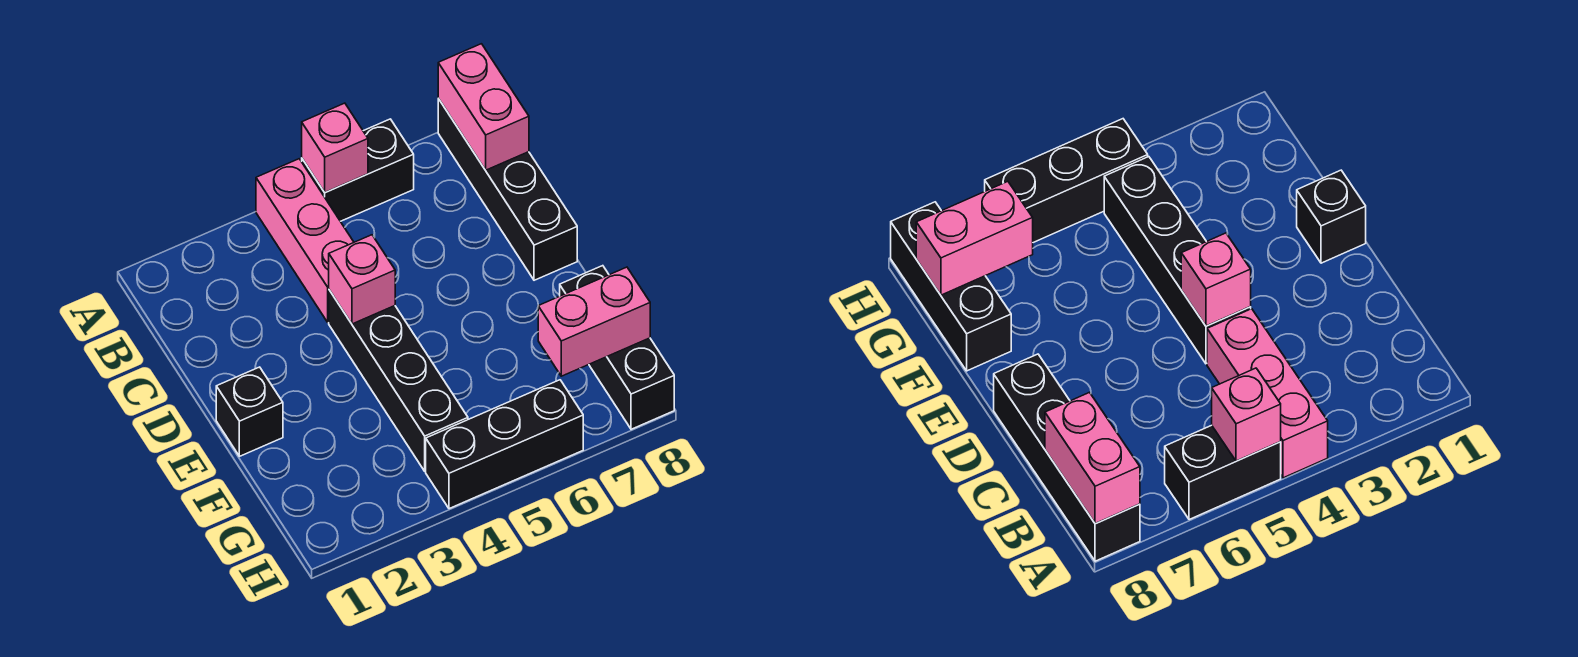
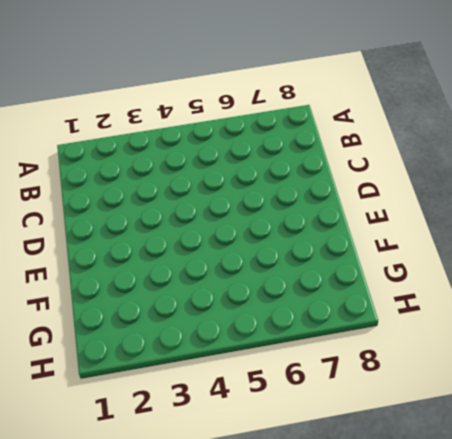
none -> pink 1x3 brick [256,159,354,322]
none -> black 1x2 brick [302,119,414,221]

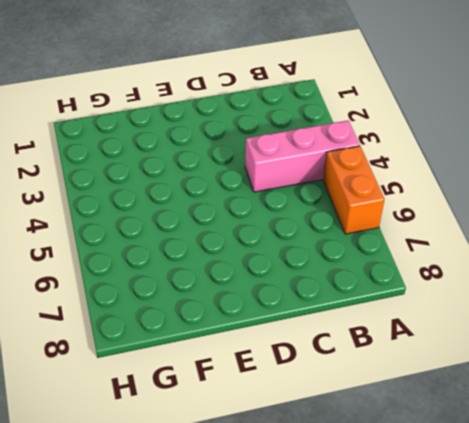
orange 1x2 brick [323,146,385,234] -> black 1x2 brick [302,119,414,221]
none -> black 1x4 brick [438,99,577,280]
none -> black 1x4 brick [329,290,468,471]

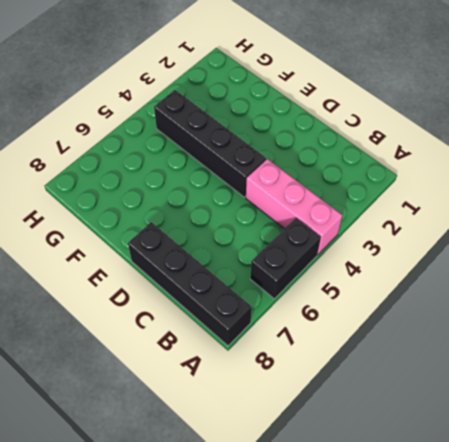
none -> black 1x1 brick [216,367,283,456]
none -> black 1x3 brick [560,266,674,429]

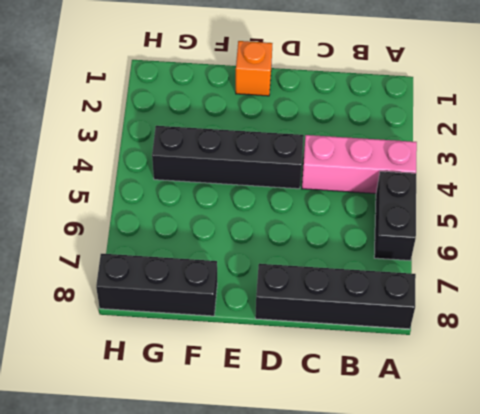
orange 1x1 brick [236,41,272,96] -> black 1x1 brick [216,367,283,456]
none -> black 1x3 brick [426,380,583,509]
none -> pink 1x1 brick [302,103,368,192]

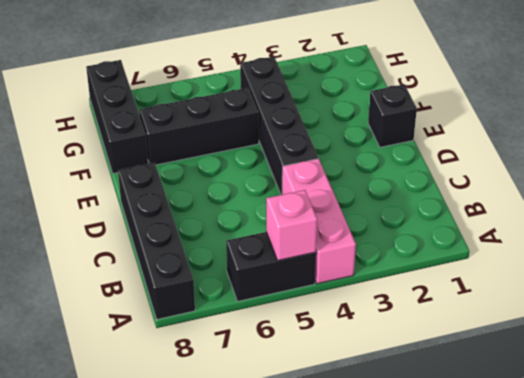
black 1x3 brick [139,88,259,165] -> black 1x3 brick moved to [426,380,583,509]
none -> pink 1x2 brick [438,44,529,170]
none -> pink 1x1 brick [329,235,395,324]

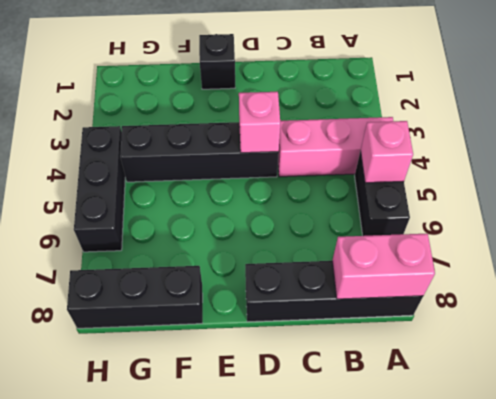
none -> pink 1x2 brick [538,267,650,376]

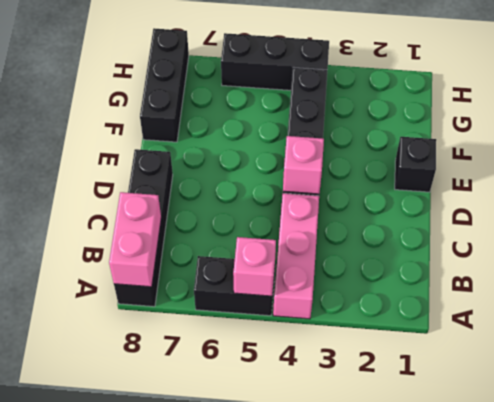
none -> pink 1x2 brick [538,267,650,376]

